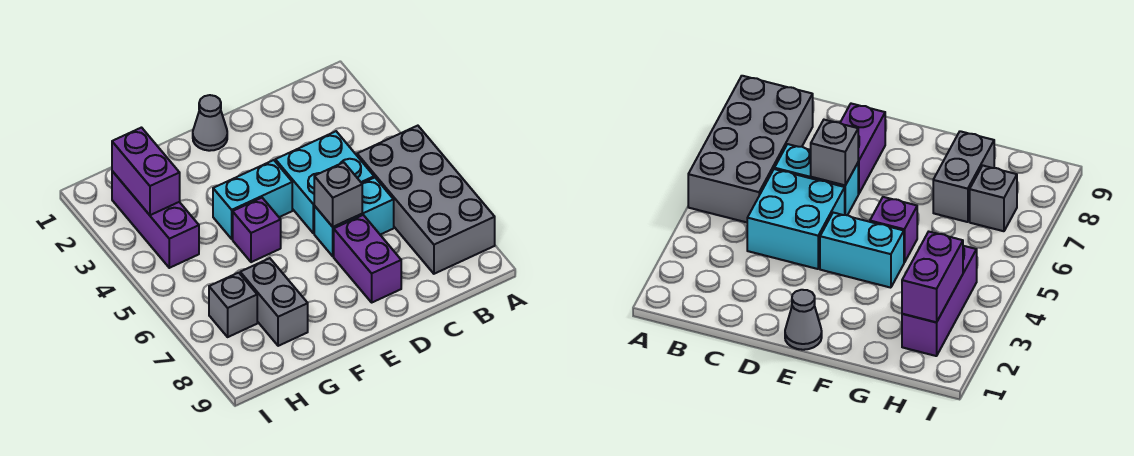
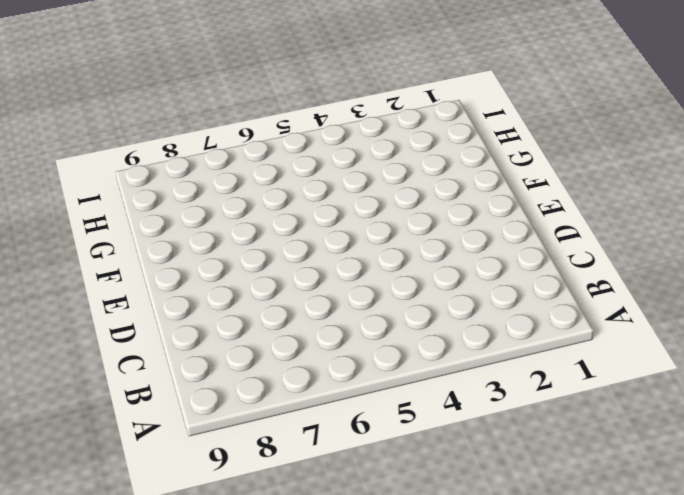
none -> grey 2x4 brick [357,126,495,274]
none -> cyan 2x2 brick [275,131,374,233]
none -> cyan 1x2 brick [314,178,394,256]

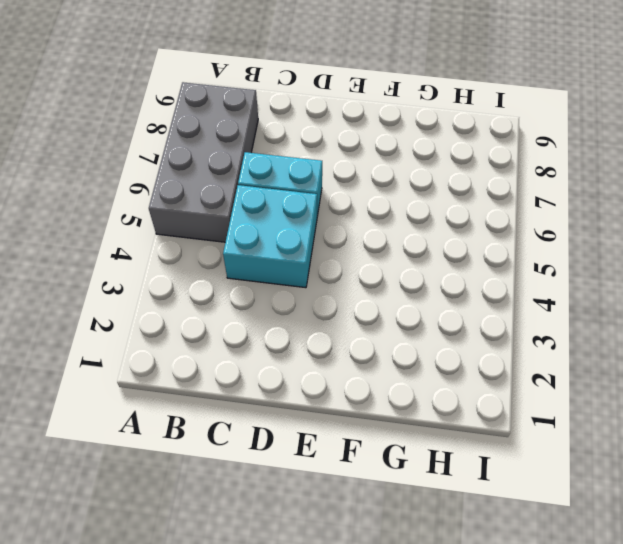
none -> purple 1x2 brick [334,215,401,302]
none -> grey 1x1 cone [193,95,227,151]
none -> cyan 1x2 brick [213,160,292,239]

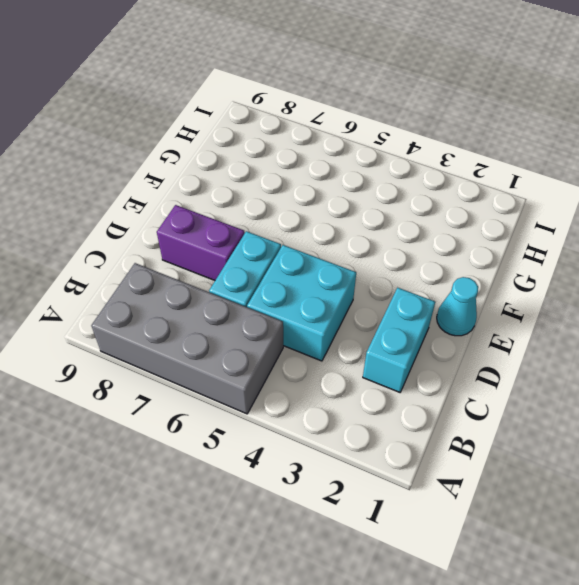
cyan 1x2 brick [363,288,435,392] -> cyan 1x2 brick moved to [213,160,292,239]
cyan 1x1 cone [437,277,478,336] -> grey 1x1 cone [193,95,227,151]
none -> purple 1x1 brick [233,198,281,262]
none -> grey 1x2 brick [240,258,308,346]
none -> purple 1x3 brick [112,171,199,268]

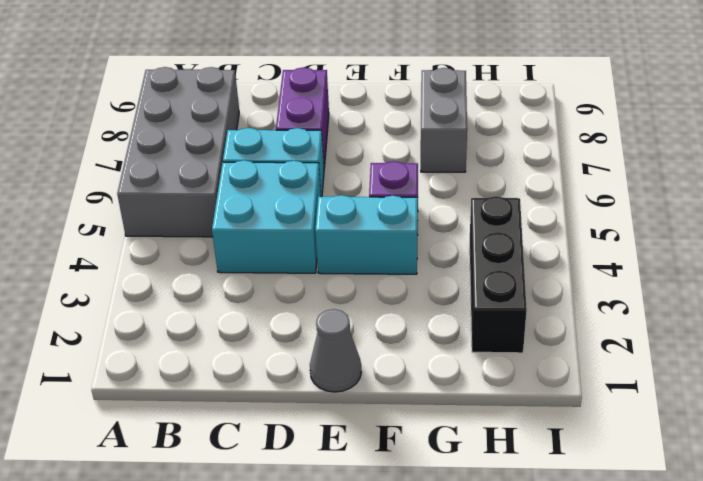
black 1x3 brick [470,196,527,353] -> purple 1x3 brick [112,171,199,268]
none -> grey 1x1 brick [209,273,257,337]
none -> grey 1x1 brick [314,162,362,227]
none -> purple 1x2 brick [112,128,180,215]

